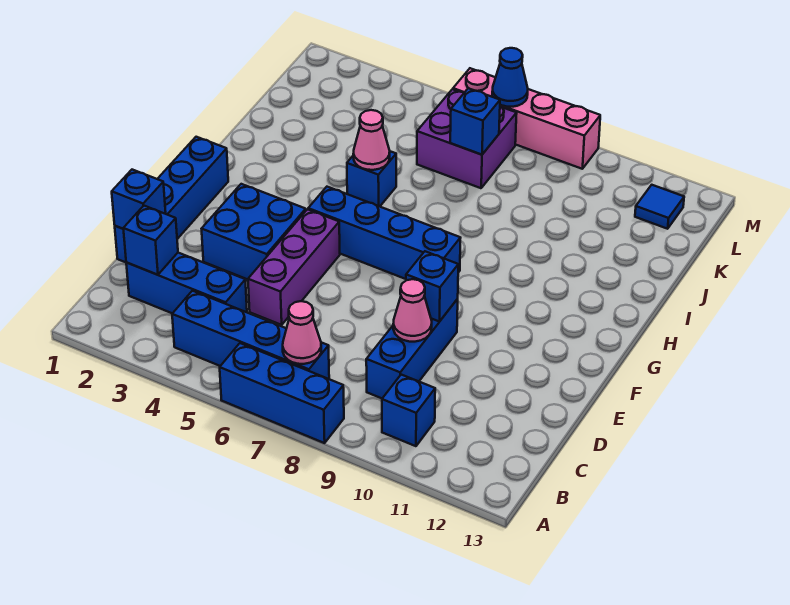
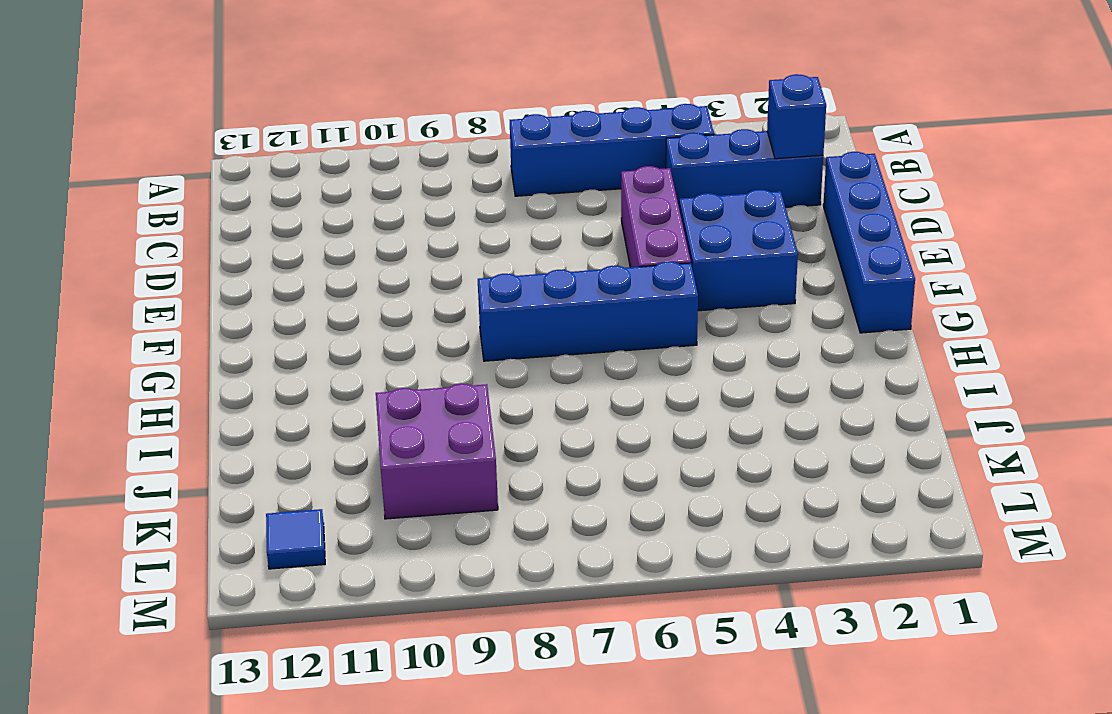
purple 2x2 brick [376,384,498,519] -> purple 2x2 brick moved to [417,89,517,188]
none -> blue 1x3 brick [220,343,344,443]
none -> blue 1x1 brick [382,375,435,446]
none -> blue 1x3 brick [366,299,458,398]

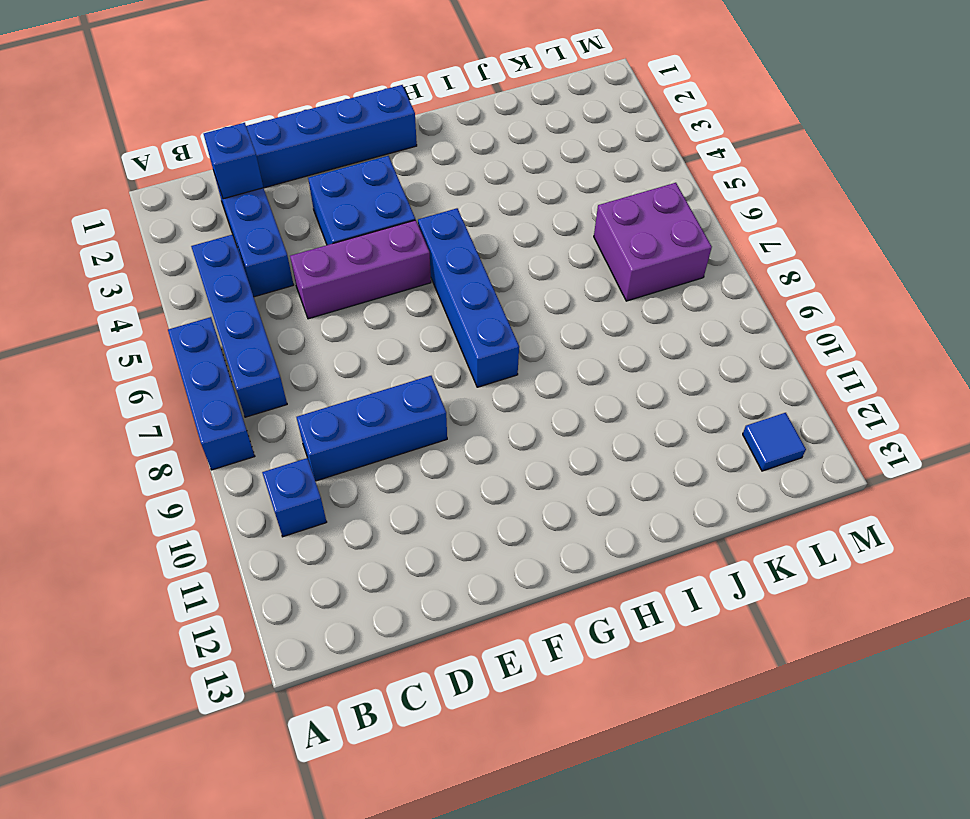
none -> blue 1x1 brick [347,151,396,206]
none -> pink 1x4 brick [453,68,600,169]
none -> pink 1x1 cone [283,301,321,364]

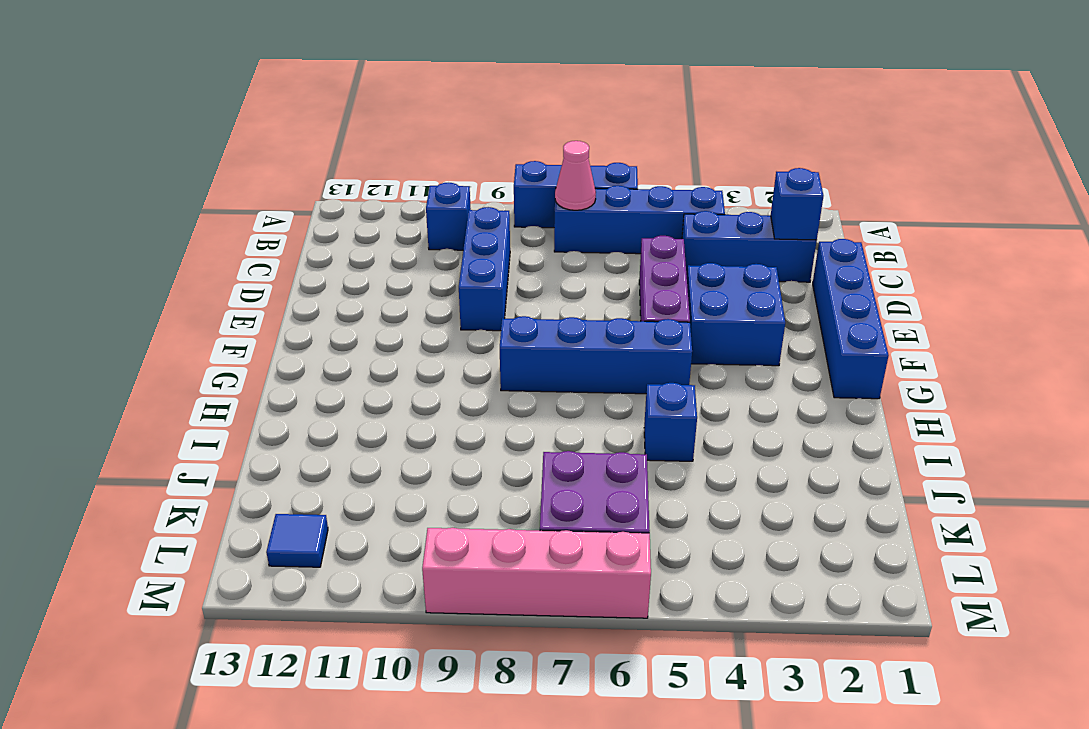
none -> blue 1x1 brick [112,170,166,229]
none -> pink 1x1 cone [393,279,432,342]
none -> blue 1x1 brick [406,251,458,322]

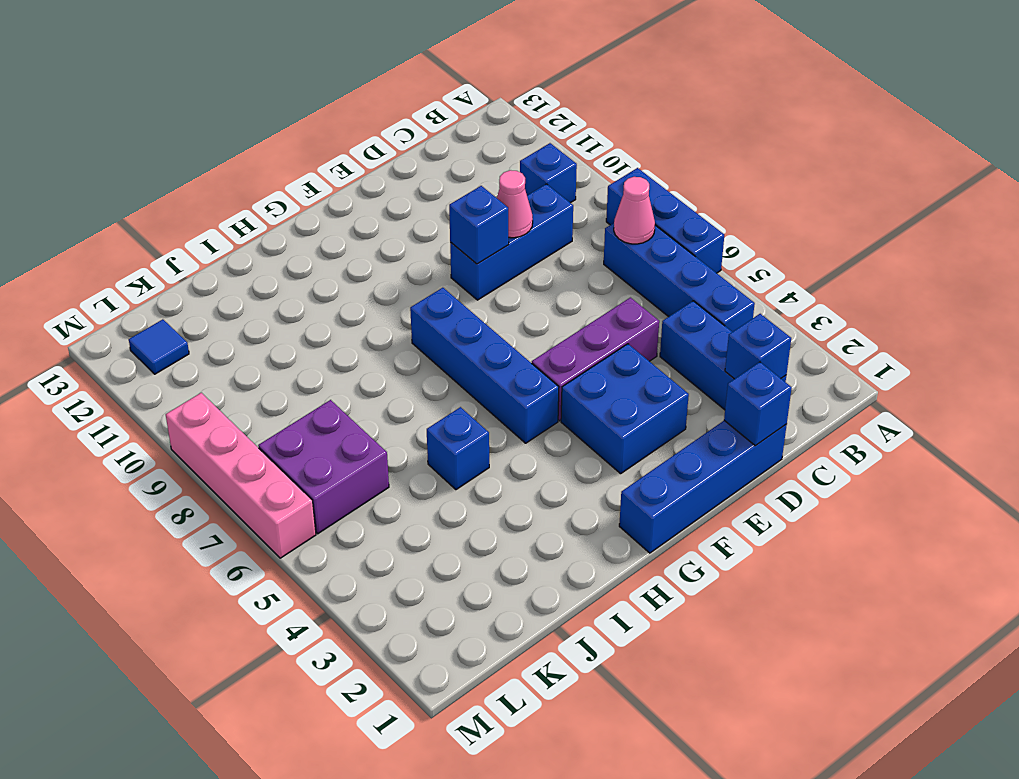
none -> pink 1x1 cone [353,110,390,170]
none -> blue 1x1 brick [450,88,500,155]
none -> blue 1x1 cone [492,48,528,107]

